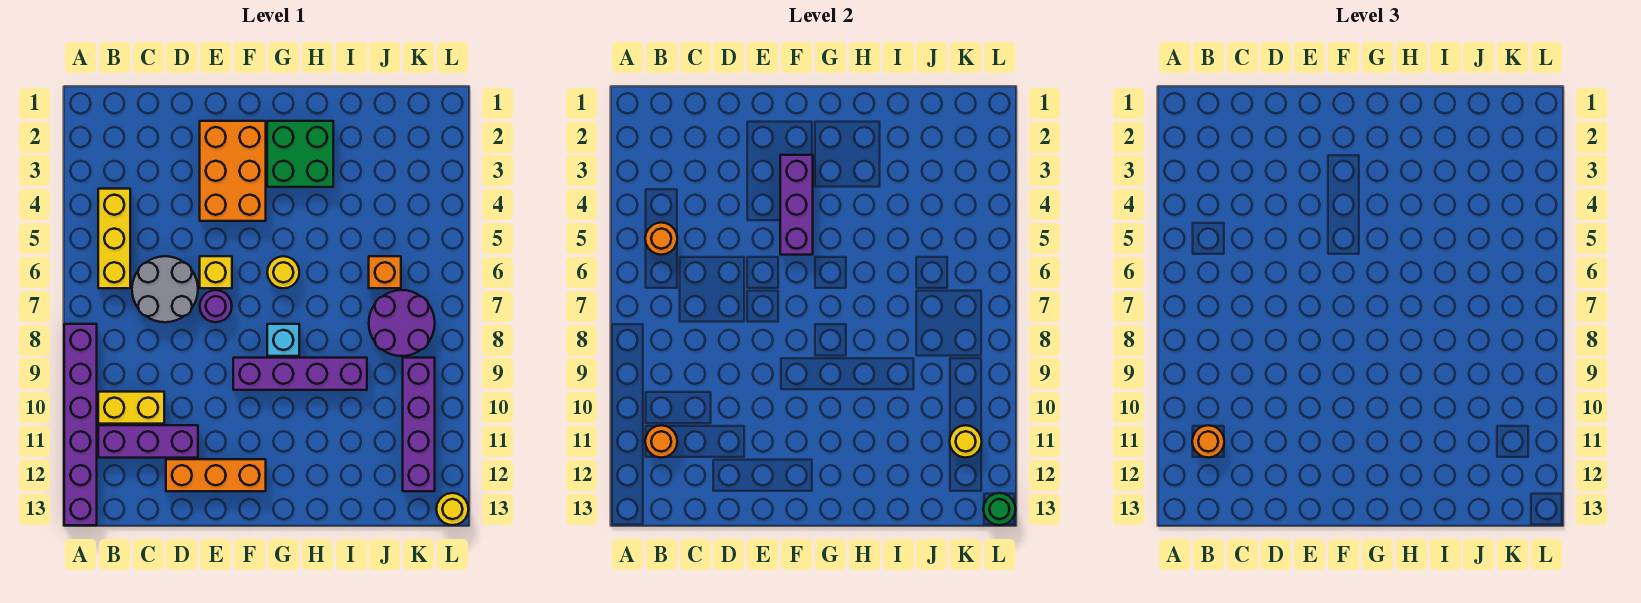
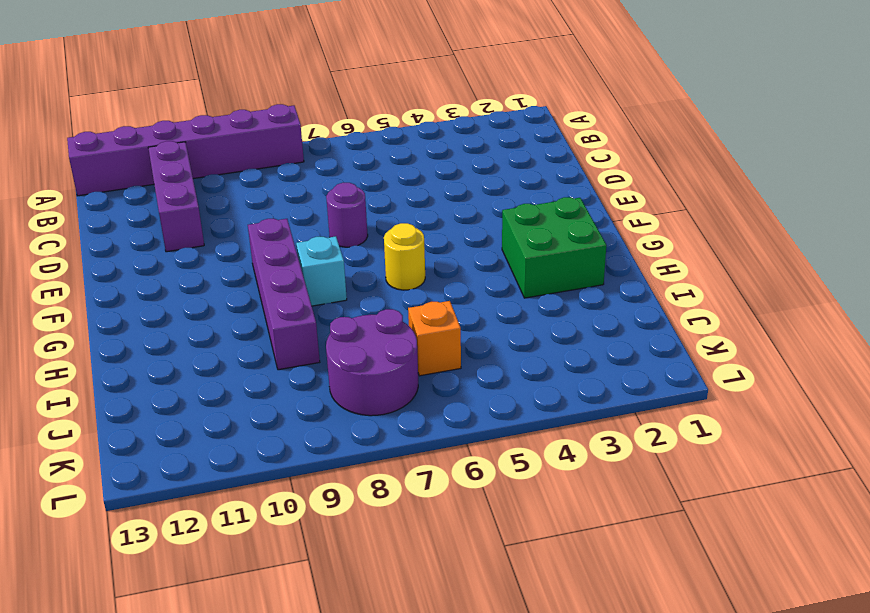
none -> yellow 1x3 brick [98,189,130,288]
none -> yellow 1x2 brick [98,392,164,424]
none -> grey 2x2 round brick [132,256,198,322]

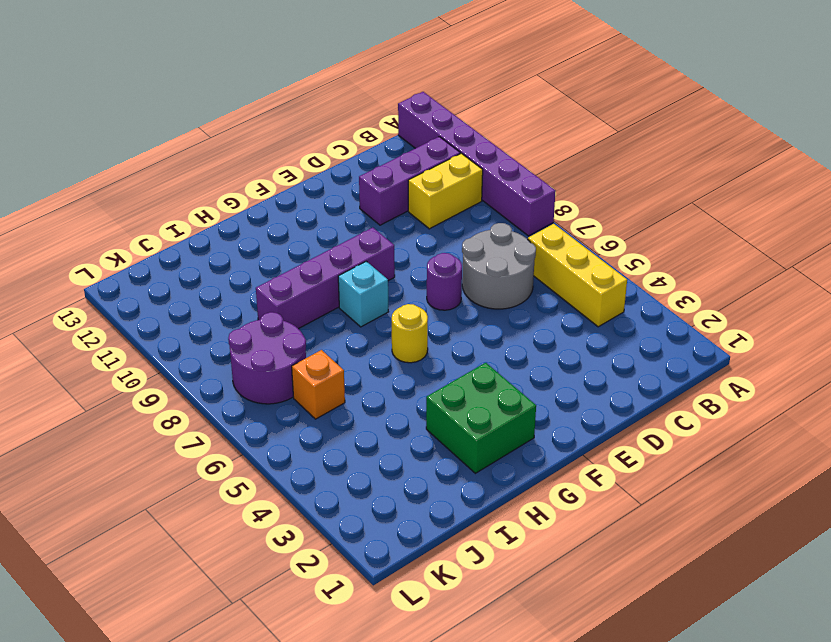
none -> orange 1x3 brick [166,459,266,491]
none -> orange 2x3 brick [200,121,266,221]
none -> yellow 1x1 brick [200,256,232,288]

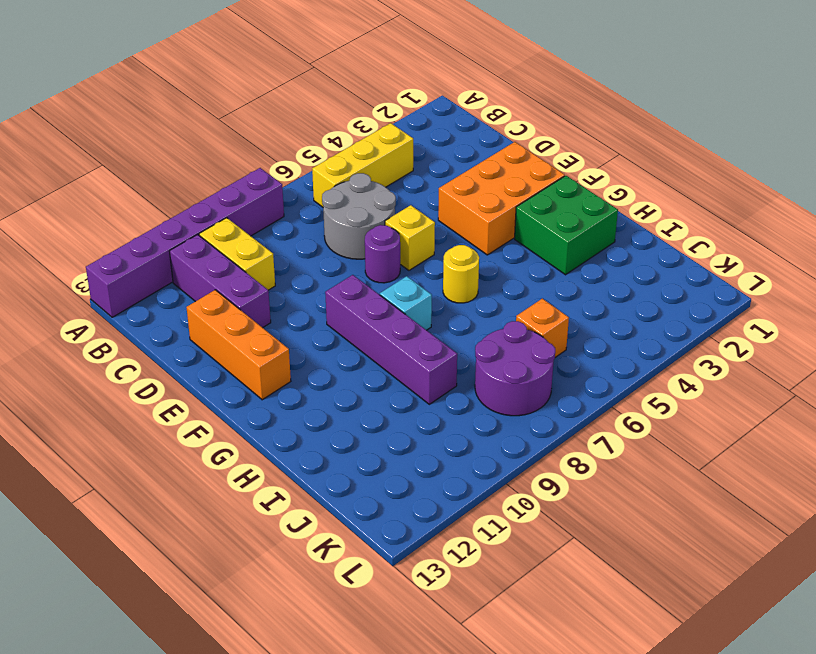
none -> purple 1x4 brick [403,358,435,491]
none -> yellow 1x1 round brick [436,493,469,525]
none -> orange 1x1 round brick [645,223,677,255]

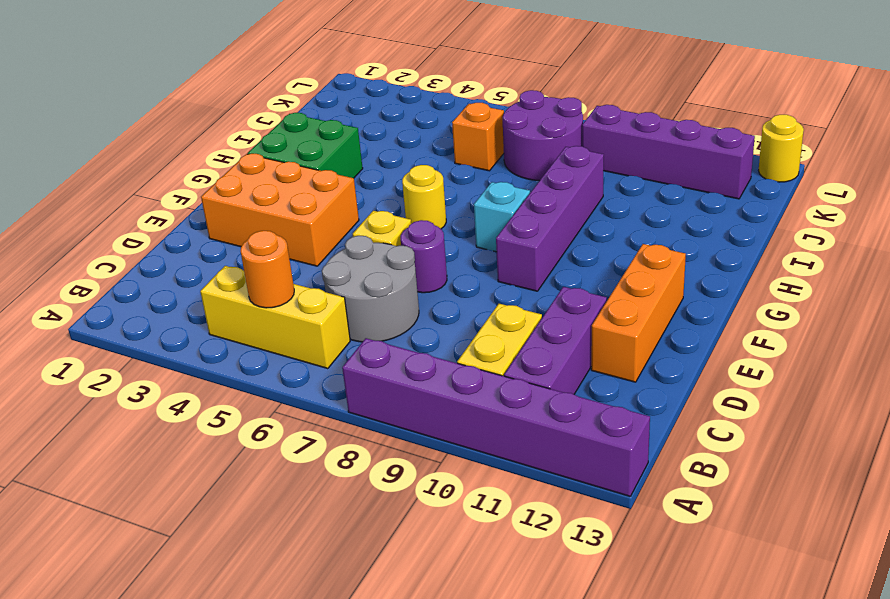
none -> orange 1x1 round brick [645,425,677,458]
none -> purple 1x3 brick [780,155,813,255]
none -> yellow 1x1 round brick [950,425,982,458]

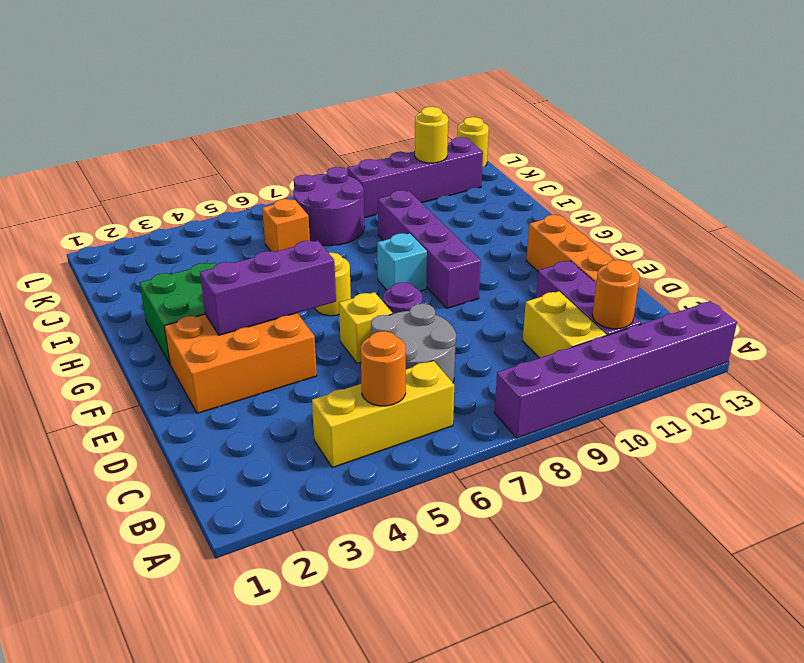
none -> green 1x1 round brick [983,493,1016,525]
none -> orange 1x1 round brick [1192,425,1224,458]

